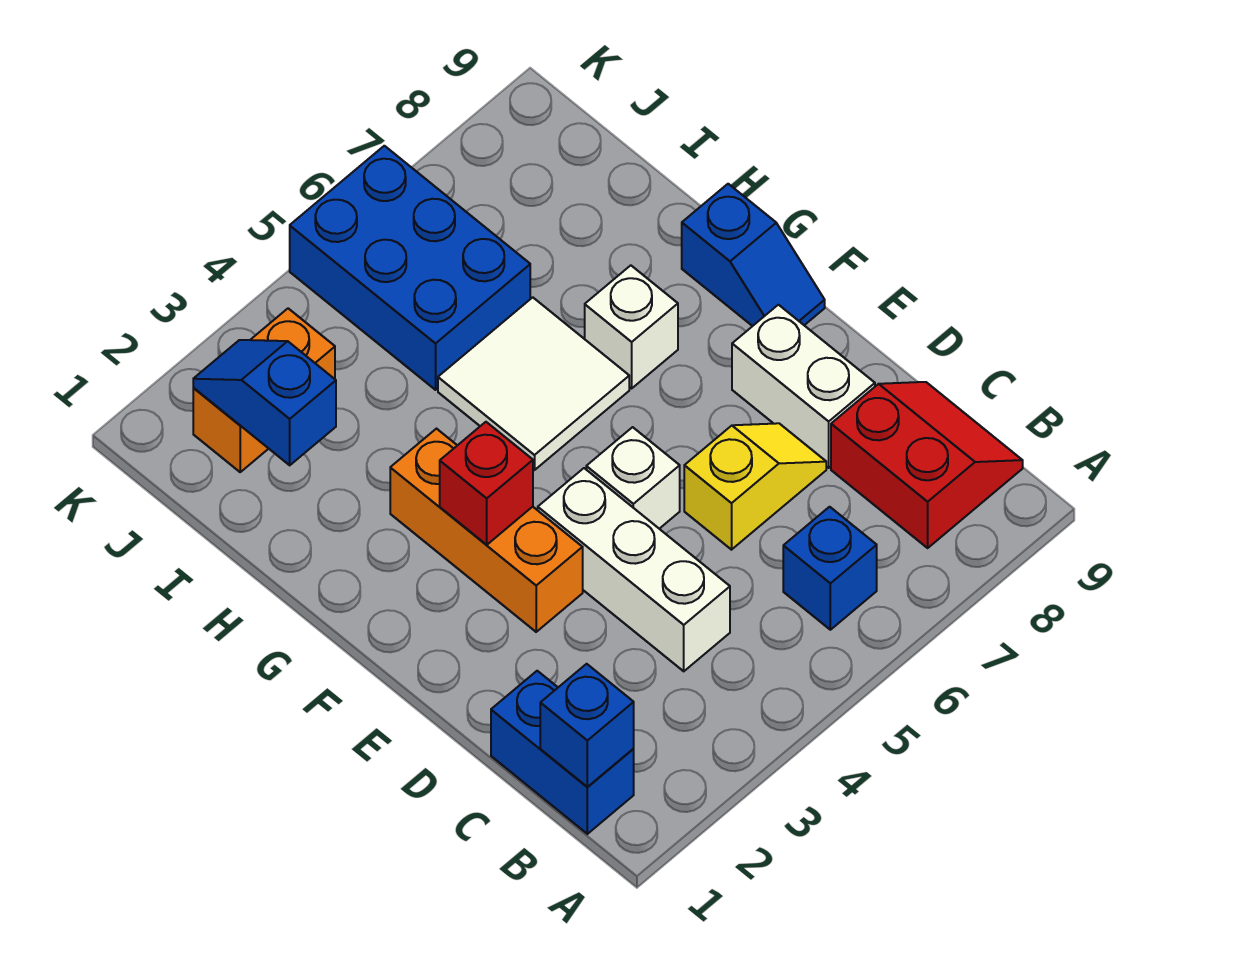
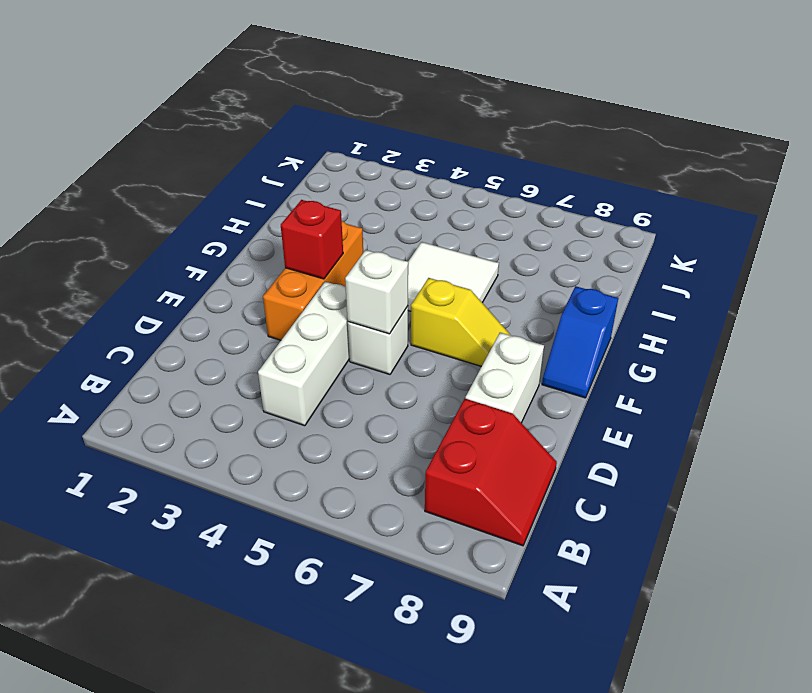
white 1x1 brick [345,250,408,334] -> white 1x1 brick moved to [585,265,678,388]
yellow 1x2 slope [411,278,510,367] -> yellow 1x2 slope moved to [684,423,826,550]
none -> blue 1x2 brick [491,671,634,834]
none -> blue 1x1 brick [783,507,877,630]
none -> blue 2x3 brick [290,146,530,390]

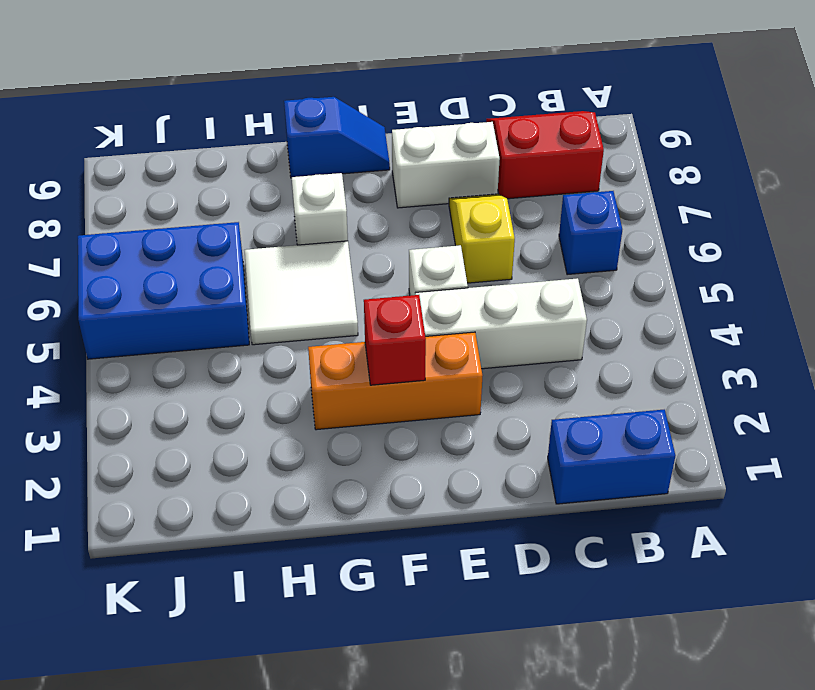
none -> orange 1x2 brick [193,308,335,472]
none -> blue 1x1 brick [540,664,634,787]
none -> blue 1x2 slope [193,340,336,465]

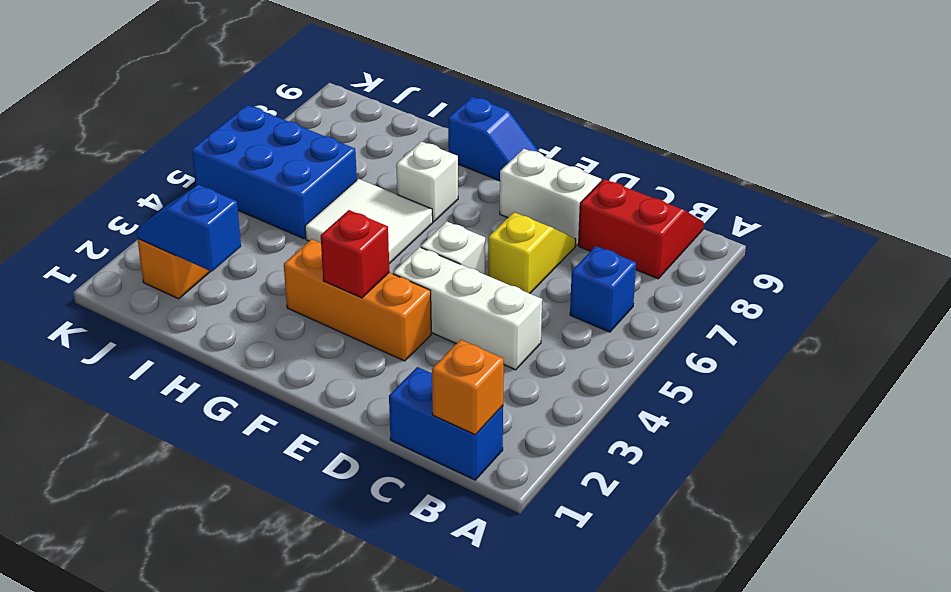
orange 1x1 brick [432,340,504,435] -> blue 1x1 brick [540,664,634,787]

